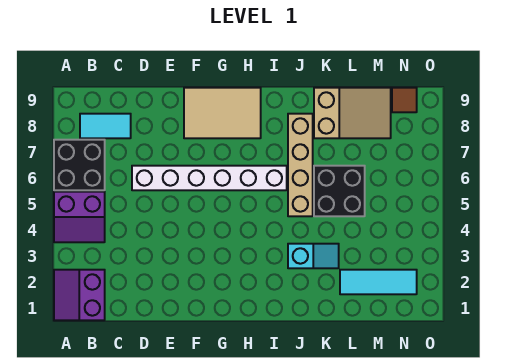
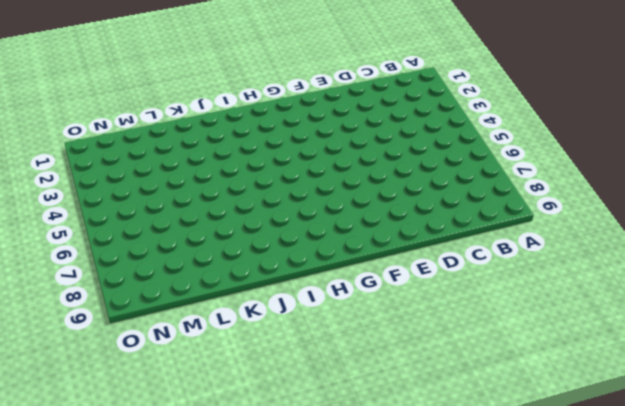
none -> purple 2x2 slope [54,270,105,320]
none -> purple 2x2 slope [54,192,105,242]
none -> black 2x2 brick [54,140,105,190]

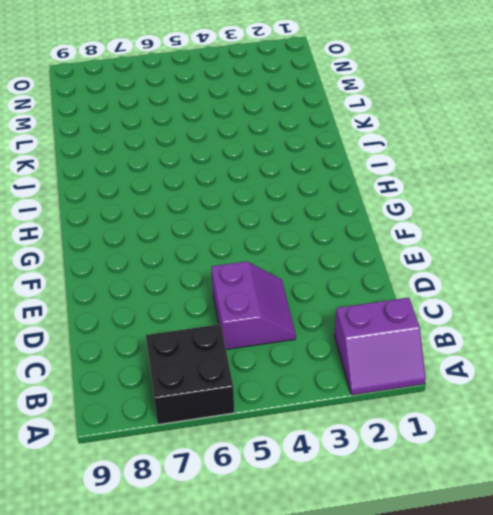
purple 2x2 slope [211,261,296,349] -> purple 2x2 slope moved to [54,192,105,242]
none -> cyan 1x2 tile [80,114,131,138]
none -> white 1x6 brick [132,166,287,190]
none -> tan 2x3 tile [184,88,261,138]

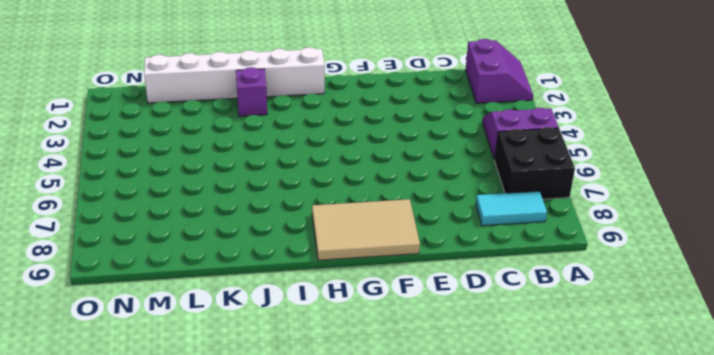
white 1x6 brick [144,47,325,103] -> white 1x6 brick moved to [132,166,287,190]
purple 1x1 brick [236,67,267,116] -> none
none -> cyan 1x2 slope [288,244,339,268]
none -> tan 1x4 brick [288,114,313,216]
none -> black 2x2 brick [314,166,365,216]

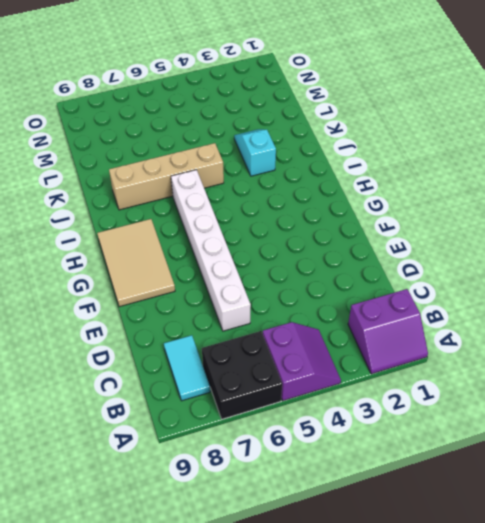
none -> black 2x2 brick [314,166,365,216]
none -> tan 2x3 slope [314,88,391,138]
none -> cyan 1x3 tile [340,270,417,294]

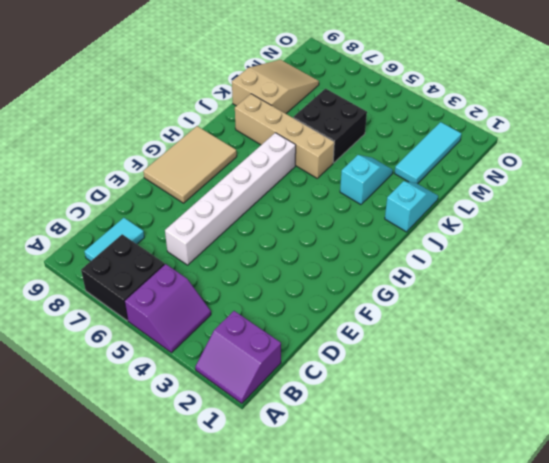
cyan 1x2 slope [385,181,438,232] -> none
none -> brown 1x1 tile [392,88,417,112]

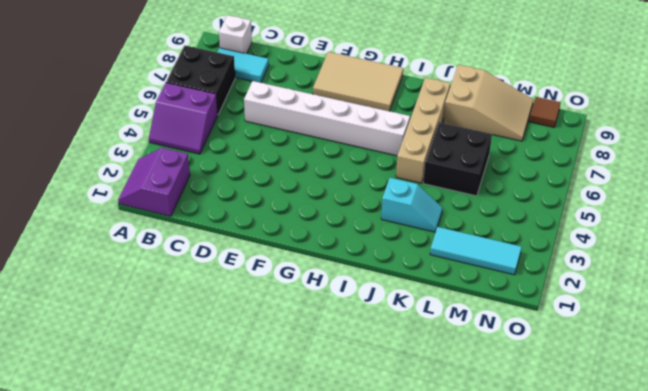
white 1x1 brick [219,15,252,54] -> none

